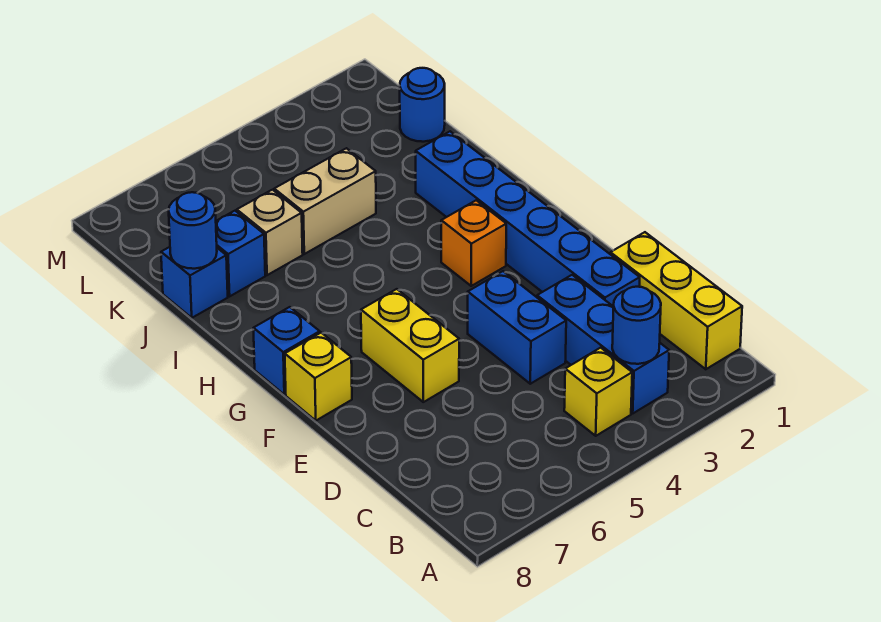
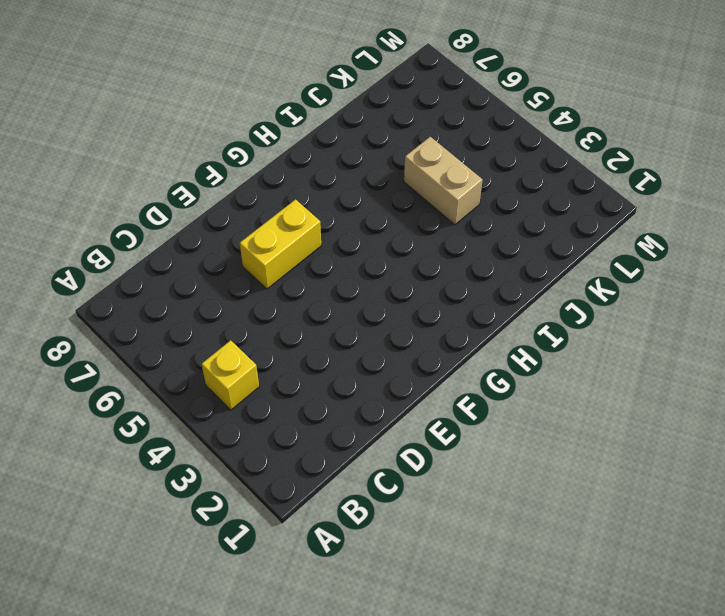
none -> yellow 1x3 brick [610,232,742,369]
none -> blue 1x3 brick [537,275,669,413]
none -> blue 1x6 brick [416,131,640,307]

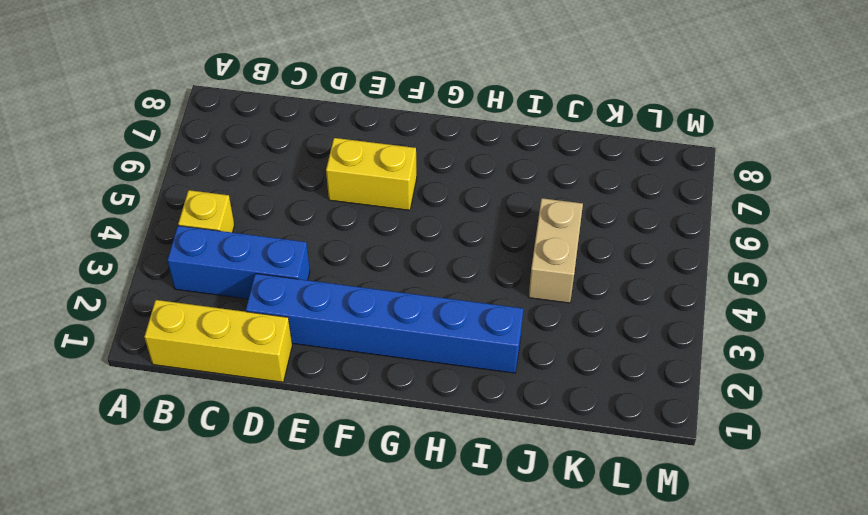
none -> blue 1x2 brick [468,271,566,384]
none -> yellow 1x1 brick [285,333,352,421]
none -> orange 1x1 brick [441,200,506,286]

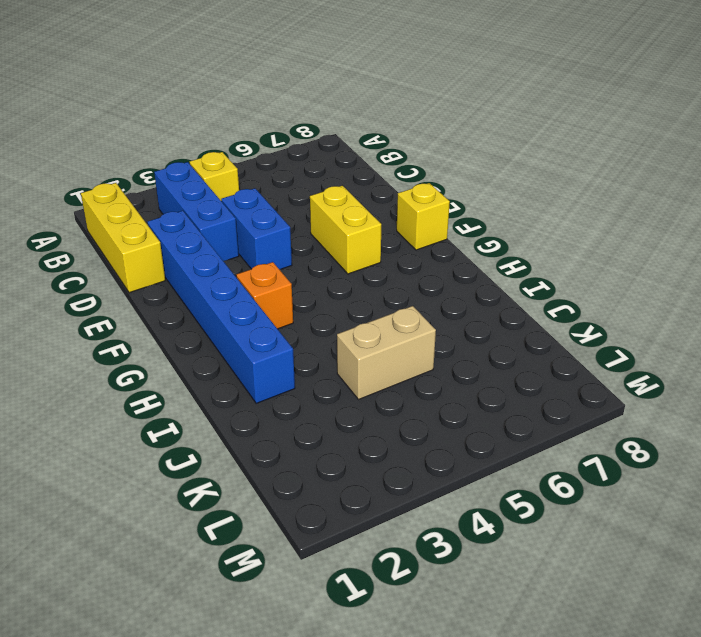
none -> blue 1x1 brick [253,307,320,395]
none -> tan 1x1 brick [237,190,303,275]
none -> blue 1x1 brick [216,211,265,296]

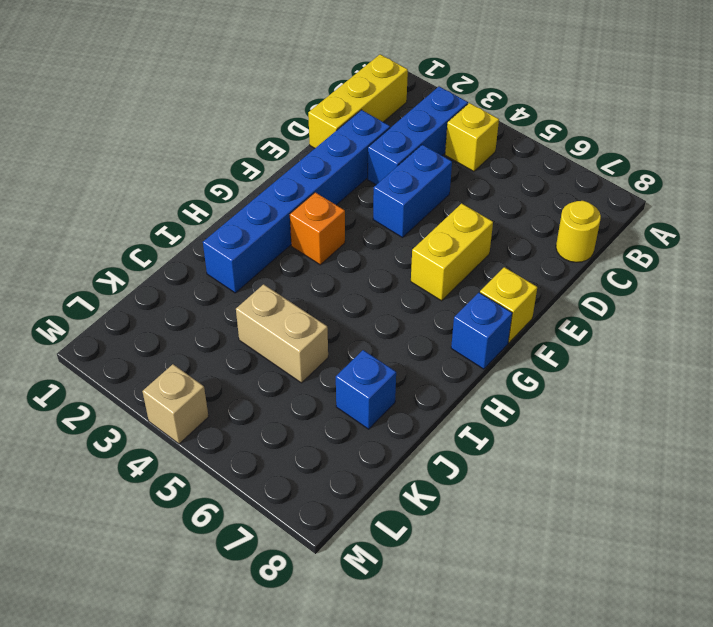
yellow 1x1 round brick [556,201,601,262] -> none
tan 1x1 brick [142,364,209,444] -> tan 1x1 brick moved to [237,190,303,275]
none -> blue 1x1 brick [161,247,228,318]
none -> blue 1x1 round brick [400,68,445,142]
none -> blue 1x1 round brick [612,287,661,364]

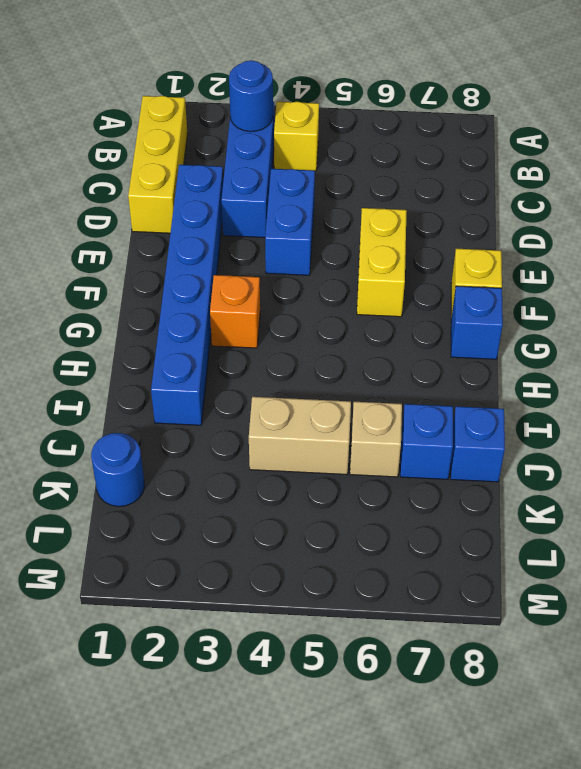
none -> blue 1x1 round brick [169,192,217,269]

